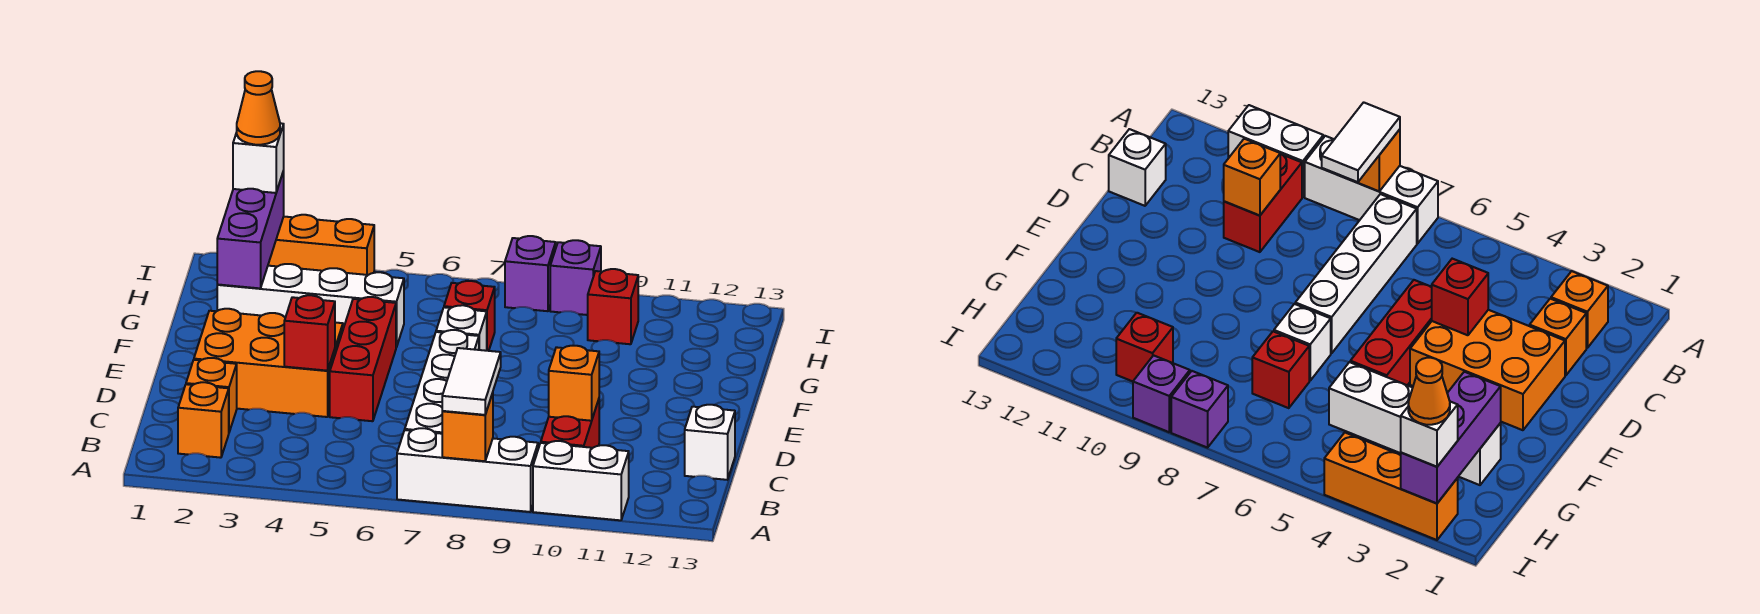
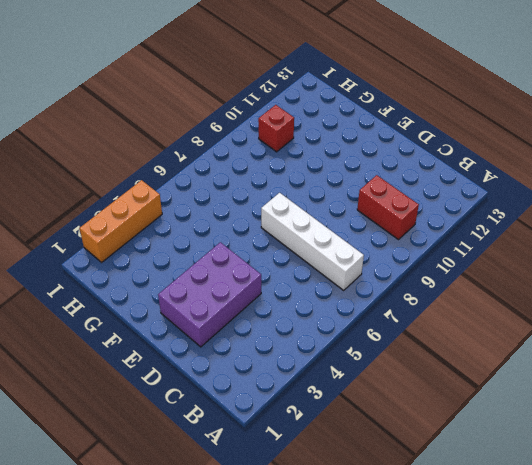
purple 2x3 brick [158,242,261,347] -> orange 2x3 brick [194,309,343,417]
none -> white 1x3 brick [397,428,538,512]
none -> white 1x2 brick [533,441,629,520]
none -> orange 1x1 brick [178,382,229,458]

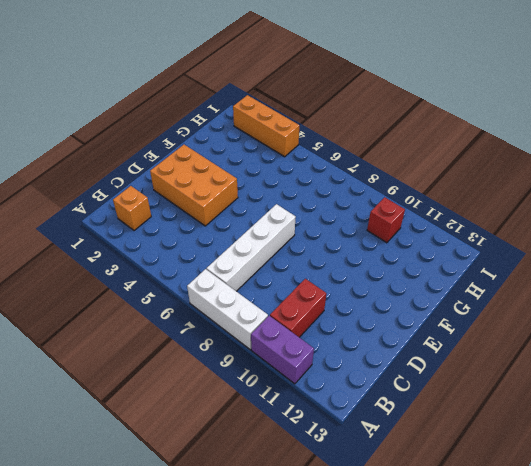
purple 1x2 brick [251,316,314,384] -> white 1x2 brick [533,441,629,520]
none -> orange 1x1 brick [186,358,237,432]
none -> white 1x1 brick [685,405,735,480]
none -> red 1x3 brick [330,297,396,421]

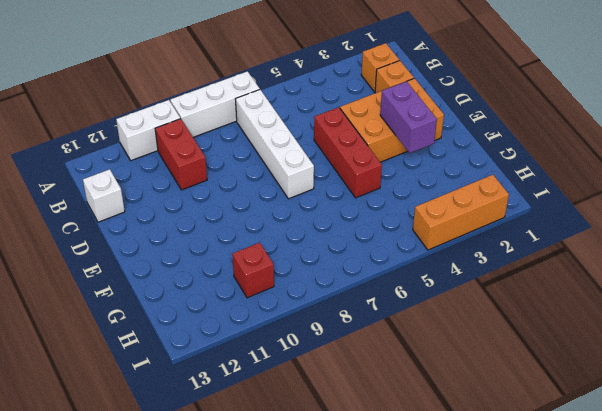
purple 1x2 brick [380,81,437,153] -> none
none -> white 1x1 brick [436,305,487,351]
none -> white 1x4 brick [217,264,404,347]
none -> red 1x1 brick [444,281,495,351]

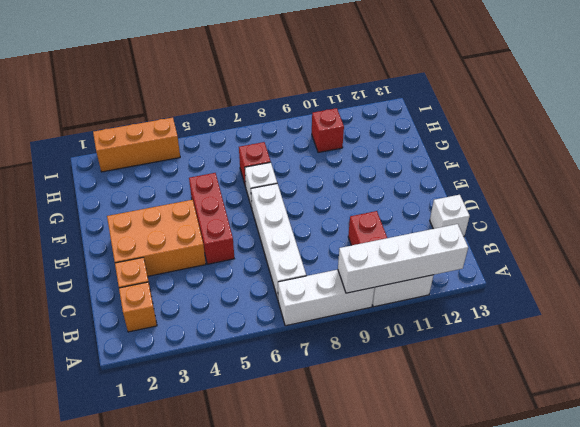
white 1x4 brick [338,224,468,293] -> white 1x4 brick moved to [217,264,404,347]
none -> purple 1x1 brick [505,236,556,311]
none -> purple 1x1 brick [550,240,601,315]
none -> orange 1x1 brick [442,393,493,461]

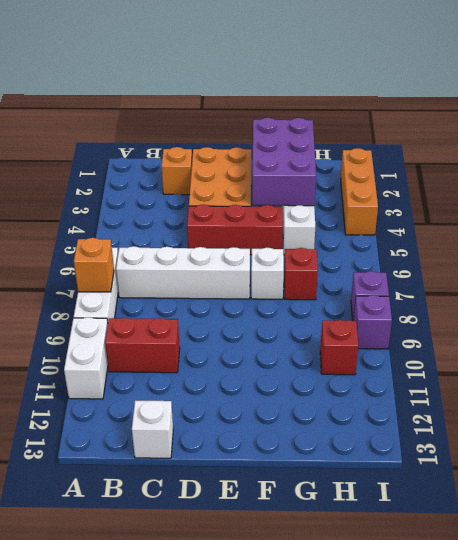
purple 2x3 brick [252,118,316,206] -> purple 1x3 brick [217,171,284,288]
none -> orange 1x1 brick [178,382,229,458]
none -> orange 1x1 brick [549,346,599,421]
none -> red 1x1 brick [284,295,335,371]

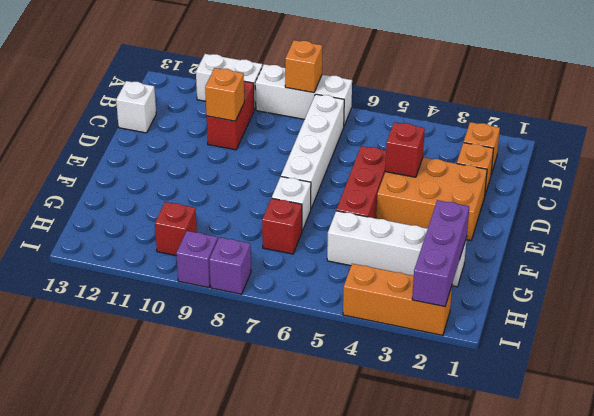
none -> white 1x2 tile [442,348,501,415]
none -> white 1x1 brick [233,123,284,193]
none -> orange 1x1 cone [237,71,280,145]

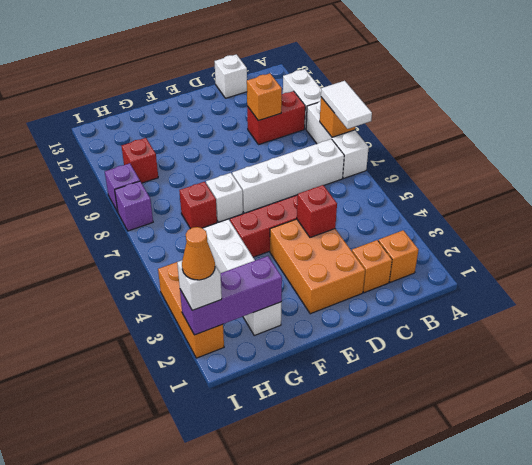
white 1x2 tile [321,81,372,129] -> white 1x2 tile turned to [442,348,501,415]

